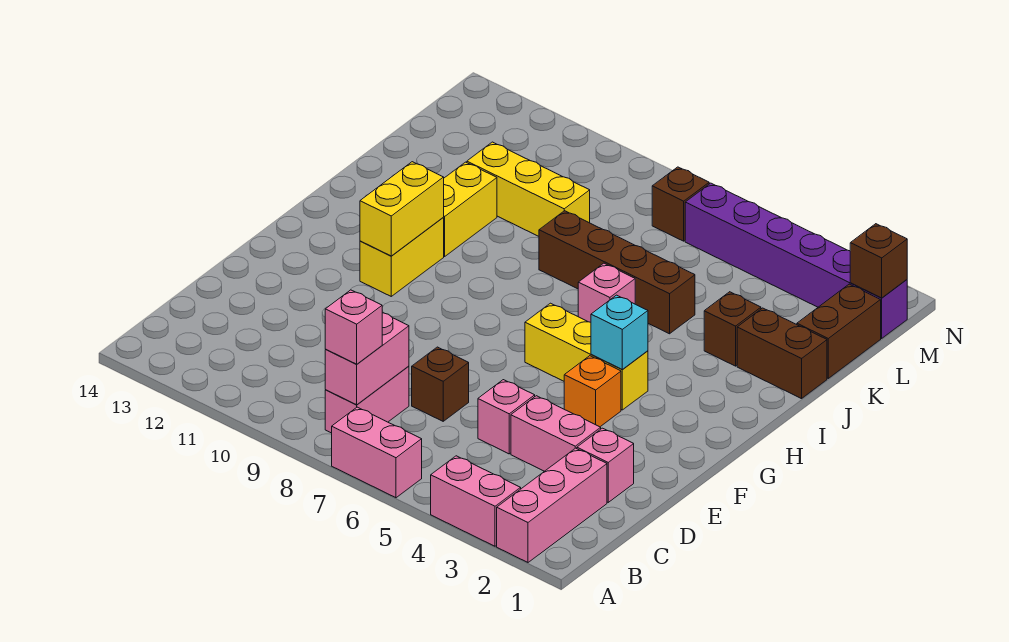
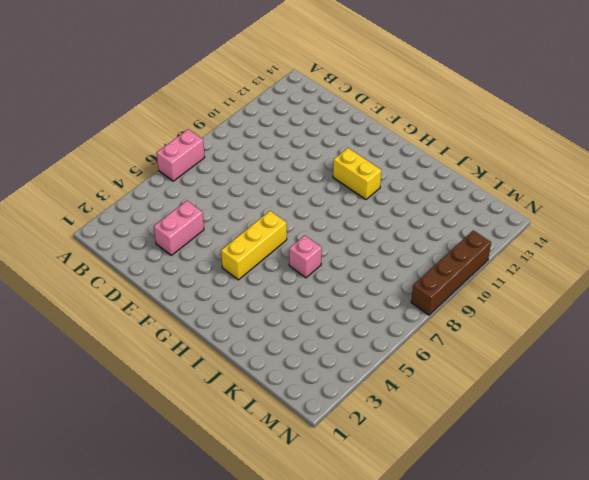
brown 1x4 brick [411,230,491,315] -> brown 1x4 brick moved to [539,211,695,334]
none -> pink 1x3 brick [497,448,607,562]
none -> pink 1x2 brick [431,456,521,546]
none -> pink 1x2 brick [325,366,409,433]

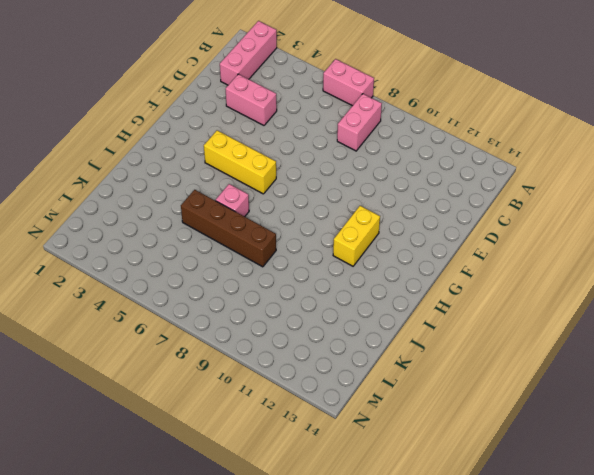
none -> pink 1x2 brick [431,456,521,546]
none -> pink 1x1 brick [577,428,634,502]
none -> pink 1x1 brick [478,380,535,454]

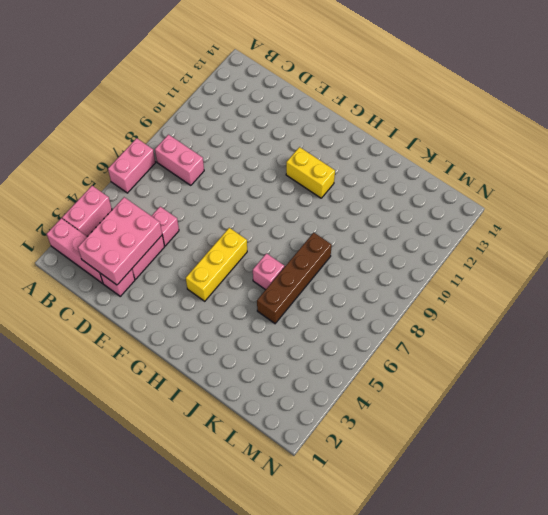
pink 2x3 brick [78,197,162,285] -> none
none -> brown 1x1 brick [412,347,469,421]
none -> orange 1x1 brick [564,356,621,427]
none -> yellow 1x2 brick [443,162,497,256]

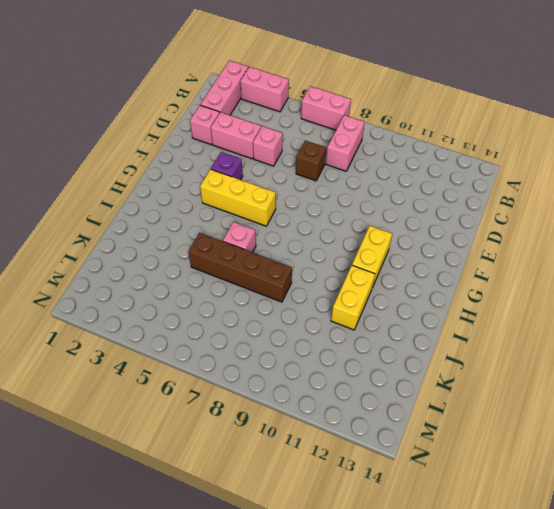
purple 1x1 brick [211,152,243,180] -> orange 1x1 brick [564,356,621,427]
none -> brown 1x2 brick [737,308,827,399]
none -> brown 1x1 brick [704,292,761,366]
none -> brown 1x2 brick [797,284,881,378]

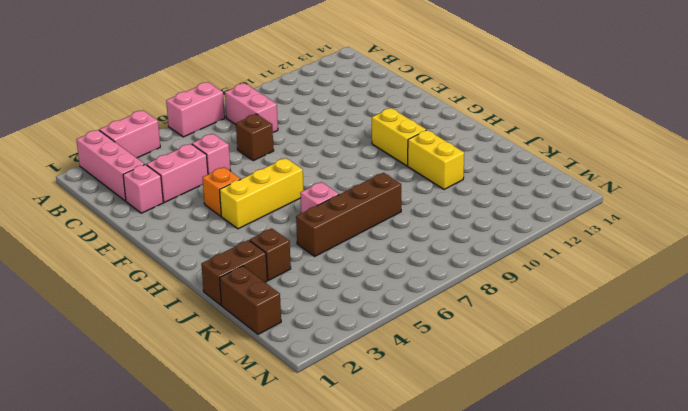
none -> yellow 1x3 brick [467,142,590,236]
none -> purple 1x6 brick [685,183,907,338]
none -> brown 1x1 brick [652,167,709,241]

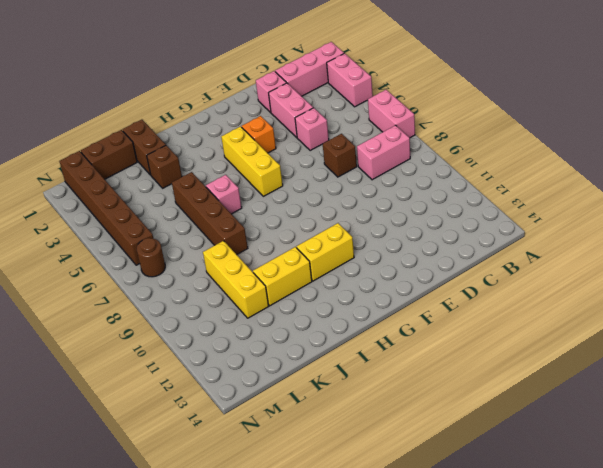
brown 1x6 brick [60,151,153,265] -> purple 1x6 brick [685,183,907,338]
brown 1x1 round brick [137,238,165,277] -> brown 1x1 brick [652,167,709,241]
none -> pink 1x2 brick [325,313,409,405]
none -> cyan 1x1 brick [591,295,648,370]
none -> yellow 1x2 brick [360,162,444,256]

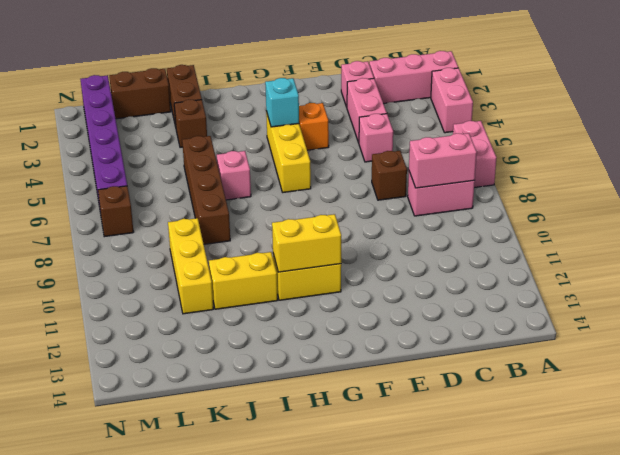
none -> brown 1x1 brick [850,224,907,298]
none -> pink 1x1 brick [325,290,382,364]

